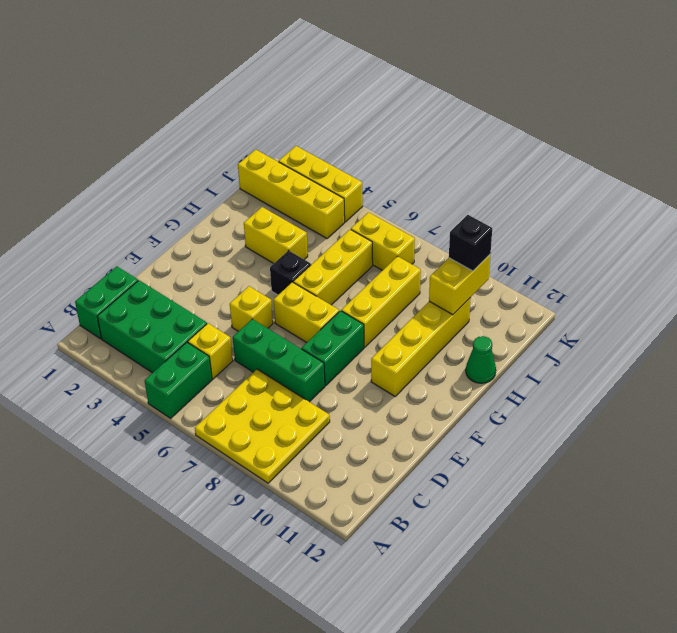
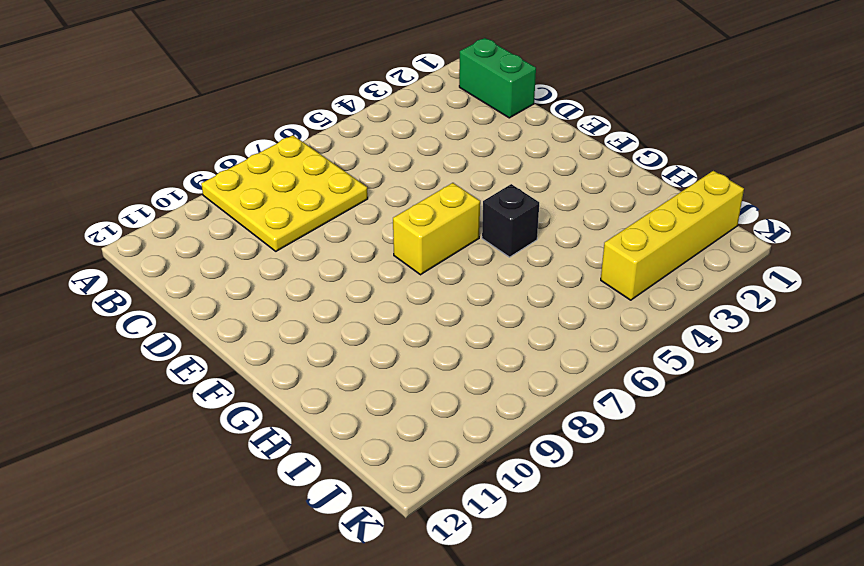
none -> green 1x2 brick [145,342,212,418]
none -> green 2x3 brick [97,280,207,373]
none -> yellow 1x1 brick [188,323,233,379]

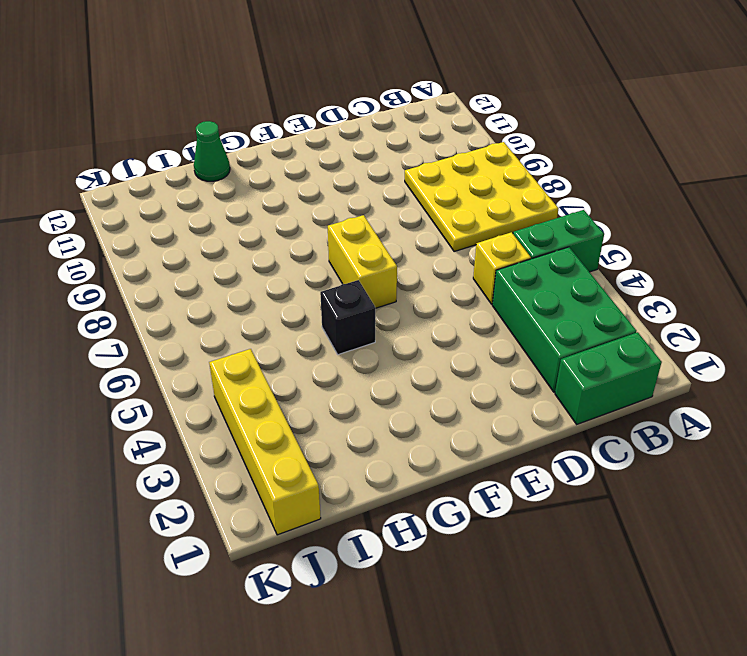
none -> green 1x3 brick [233,319,325,402]
none -> yellow 1x1 brick [230,286,273,331]
none -> green 1x2 brick [302,311,364,386]

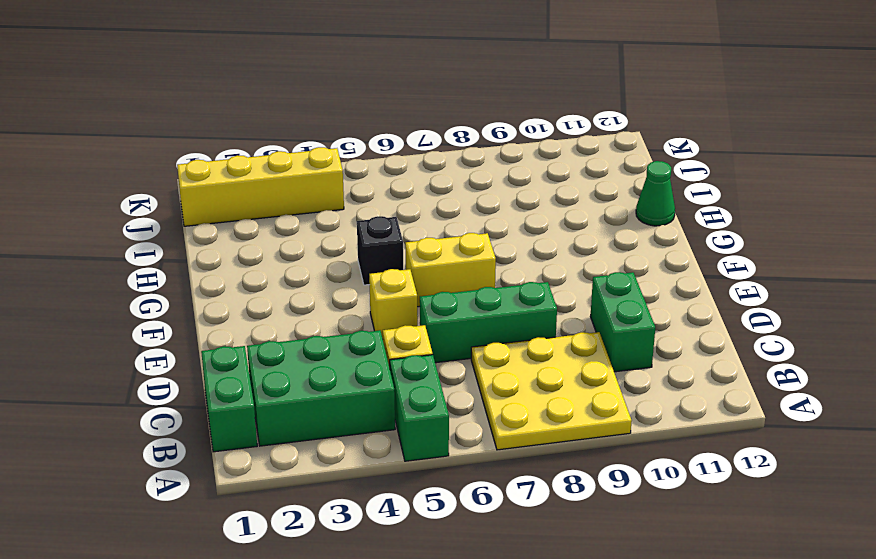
green 1x2 brick [590,272,655,372] -> green 1x2 brick moved to [302,311,364,386]
none -> yellow 1x4 brick [371,298,471,396]
none -> yellow 1x3 brick [293,229,373,305]
none -> yellow 1x3 brick [341,256,421,347]

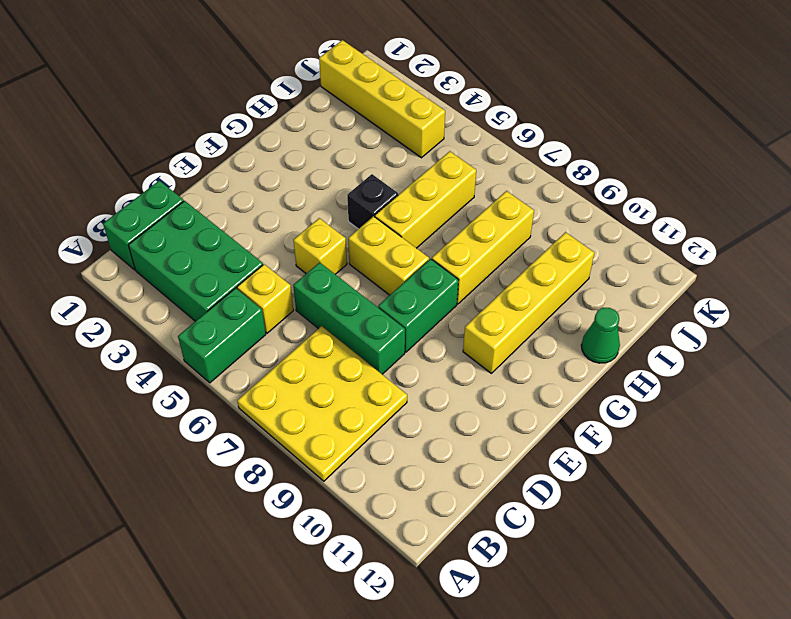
none -> yellow 1x2 brick [244,207,308,263]
none -> yellow 1x2 brick [351,212,415,270]
none -> yellow 1x3 brick [278,146,363,222]

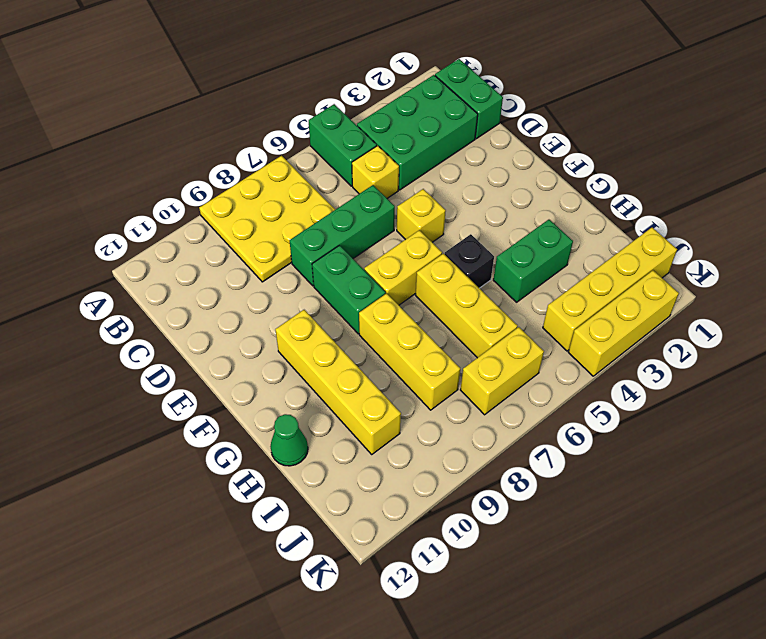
green 1x2 brick [493,220,573,302] -> yellow 1x2 brick [244,207,308,263]
none -> yellow 1x2 brick [429,254,491,315]
none -> black 1x1 brick [449,215,492,271]

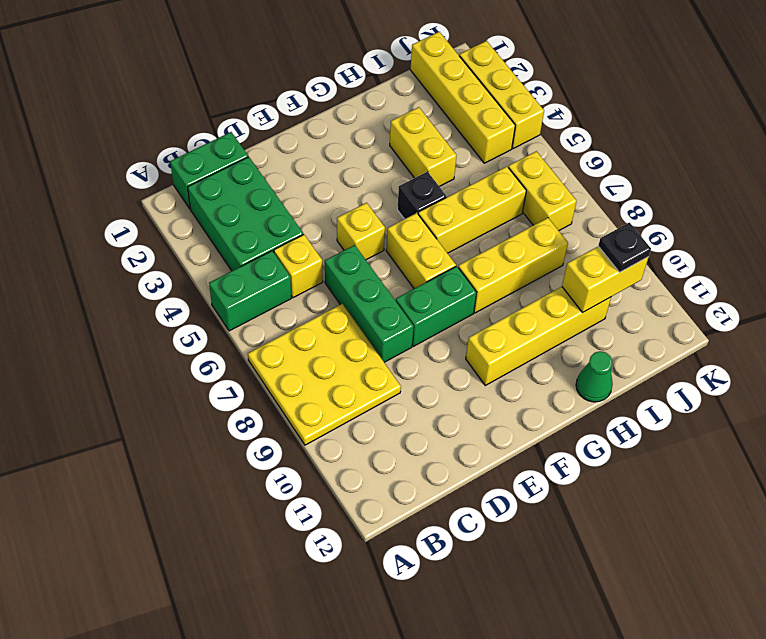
black 1x1 plate [598,223,651,272] -> black 1x1 brick [449,215,492,271]

